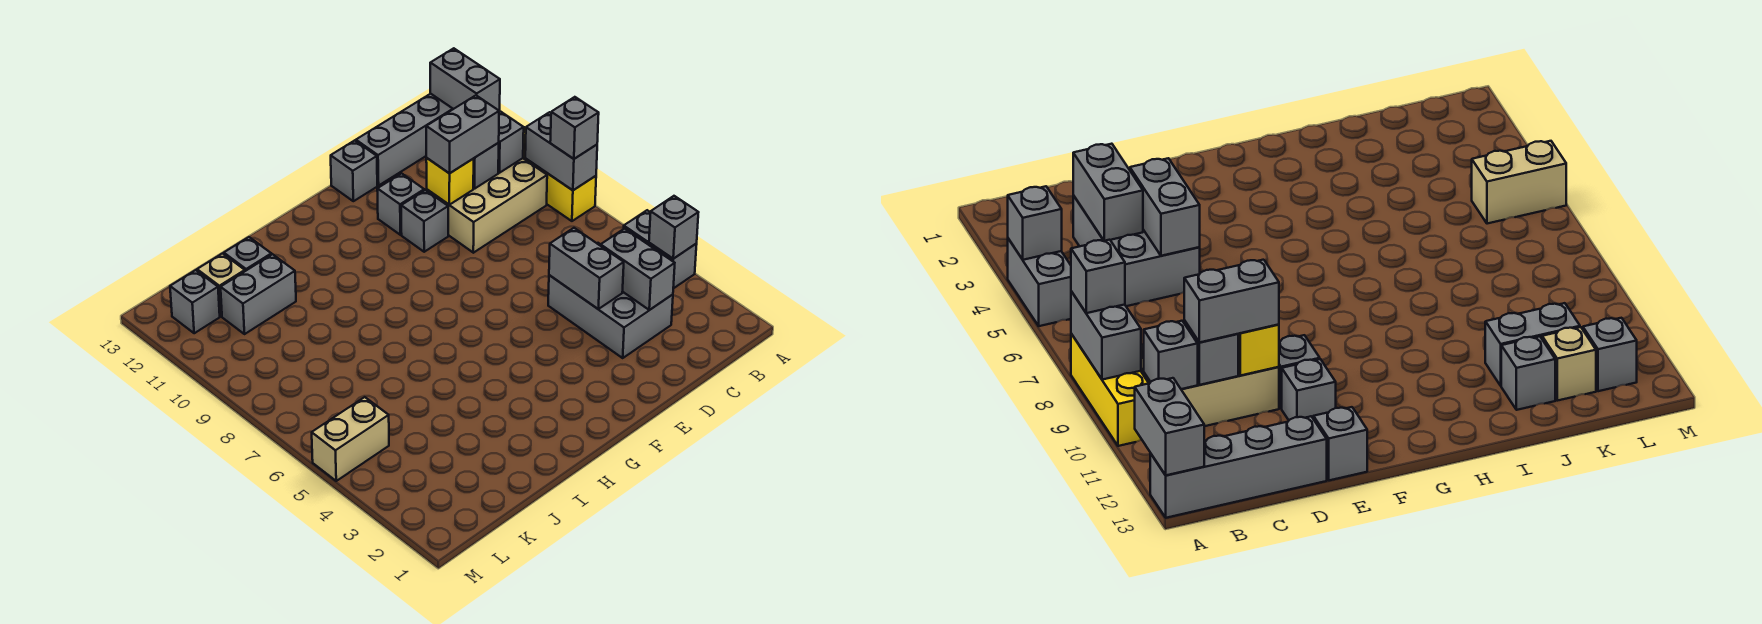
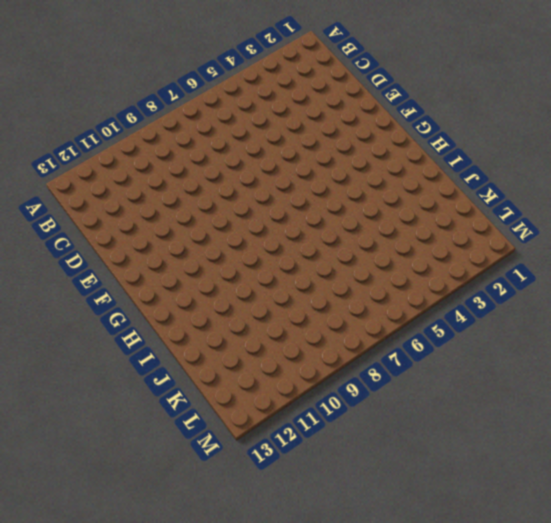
none -> grey 1x2 brick [624,210,697,289]
none -> yellow 1x3 brick [523,127,596,221]
none -> grey 1x4 brick [356,94,453,186]

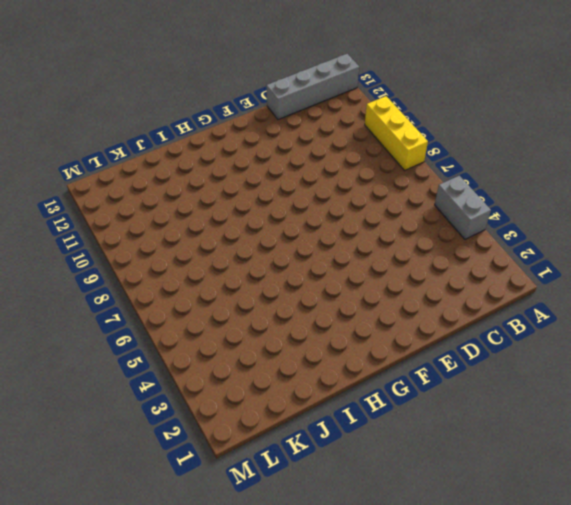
none -> tan 2x3 brick [427,158,547,253]
none -> grey 2x3 brick [548,243,673,358]
none -> grey 1x1 brick [401,190,448,252]

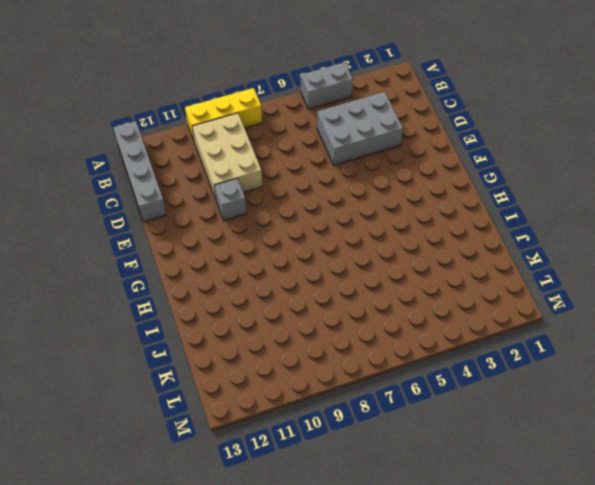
none -> grey 1x1 brick [377,173,424,235]
none -> grey 1x1 brick [331,141,377,201]
none -> grey 1x2 brick [221,254,296,334]

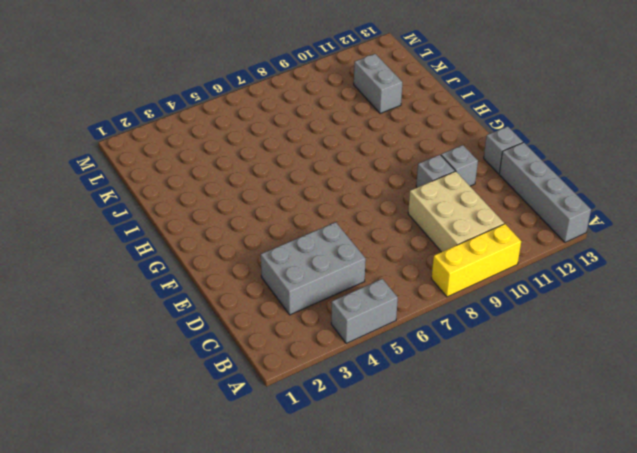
none -> grey 1x1 brick [224,237,271,271]
none -> tan 1x1 brick [197,254,245,316]
none -> tan 1x2 brick [312,397,389,481]

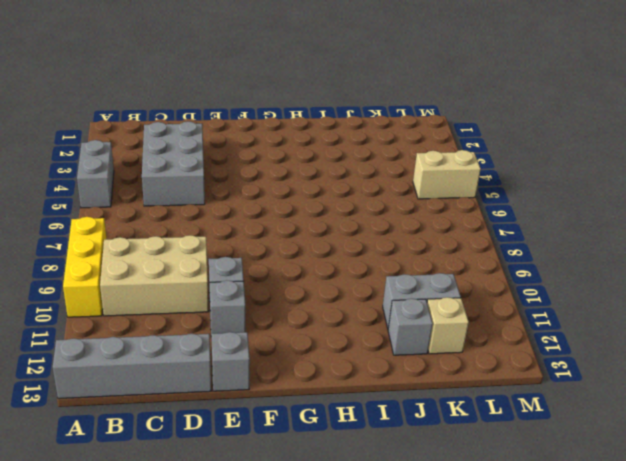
none -> grey 1x1 brick [170,270,220,333]
none -> grey 1x1 brick [649,196,699,259]
none -> grey 1x2 brick [525,112,597,190]

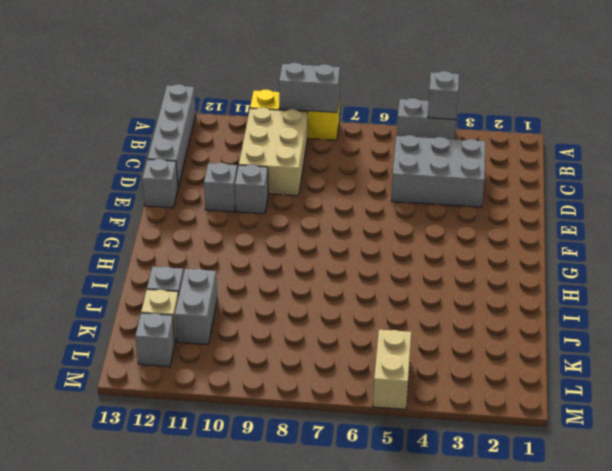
none -> grey 1x2 brick [430,48,500,110]
none -> grey 1x1 brick [498,112,524,173]
none -> grey 1x2 brick [601,229,675,310]

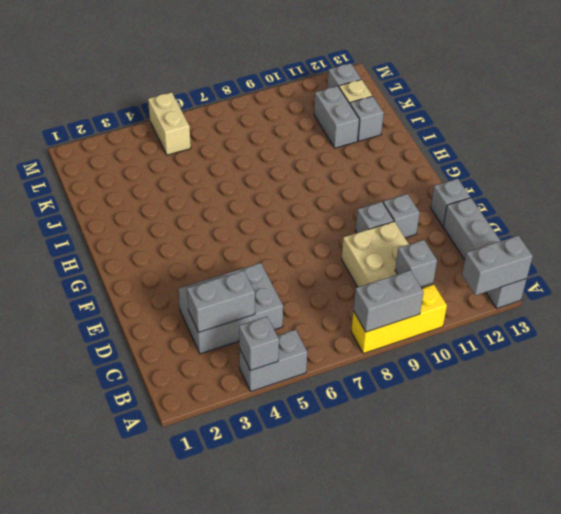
none -> grey 1x1 brick [473,143,499,189]
none -> grey 1x2 brick [549,228,624,309]
none -> yellow 1x1 brick [426,158,474,205]

